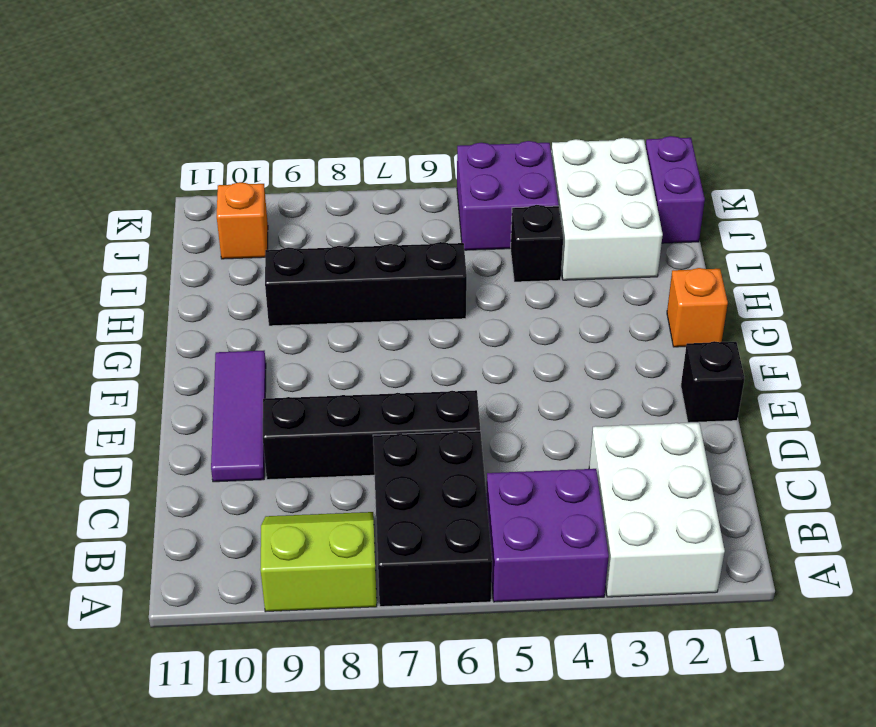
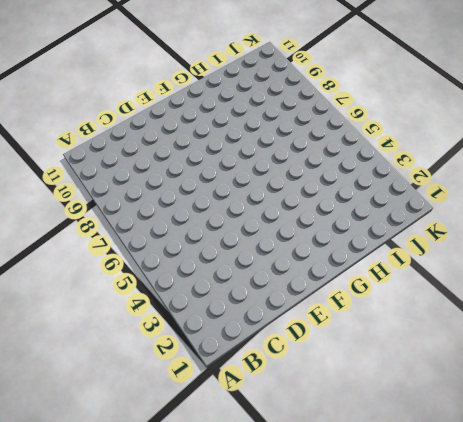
none -> white 2x3 brick [589,422,725,597]
none -> purple 2x2 brick [486,469,609,602]
none -> black 2x3 brick [373,431,492,607]

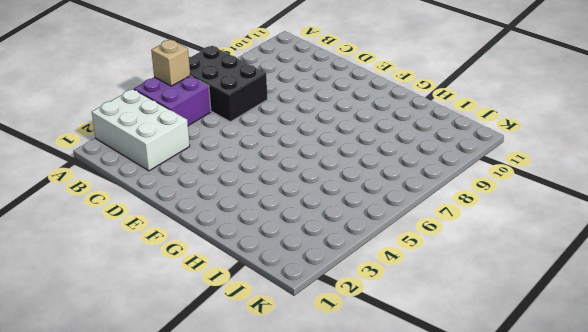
tan 1x1 brick [151,40,190,86] -> none
none -> lime 2x2 slope [260,512,377,612]
none -> black 1x4 brick [263,390,480,480]
none -> purple 1x3 tile [211,351,266,482]

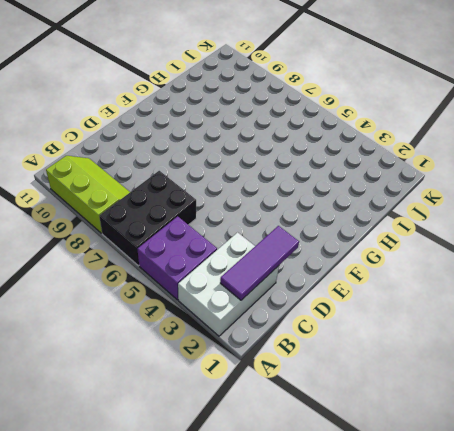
lime 2x3 slope [46,156,130,233] -> lime 2x2 slope [260,512,377,612]
purple 1x3 tile [220,226,299,300] -> purple 1x3 tile moved to [211,351,266,482]
none -> black 1x4 brick [263,390,480,480]
none -> black 1x1 brick [681,341,745,423]
none -> orange 1x1 brick [667,268,728,347]

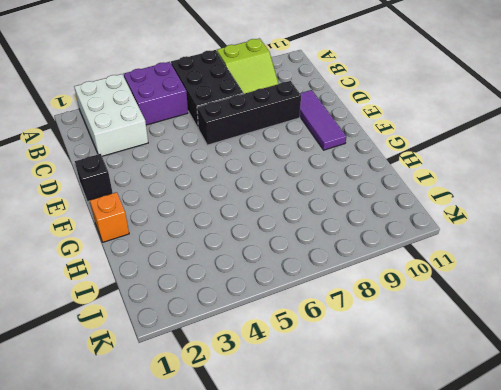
none -> black 1x4 brick [265,242,467,326]
none -> white 2x3 brick [551,138,663,280]
none -> black 1x1 brick [511,205,563,282]

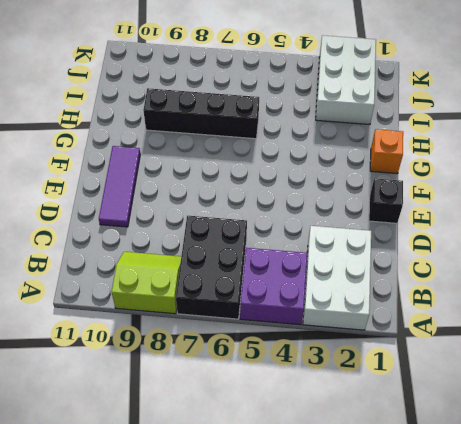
none -> black 1x4 brick [263,390,480,480]
none -> black 1x1 brick [511,205,563,282]
none -> purple 1x2 brick [646,136,705,243]

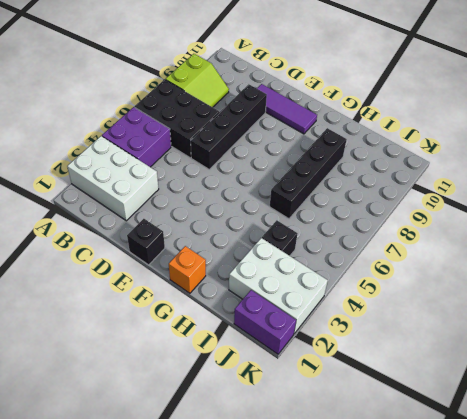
none -> purple 2x2 brick [457,141,559,250]
none -> orange 1x1 brick [217,182,268,259]

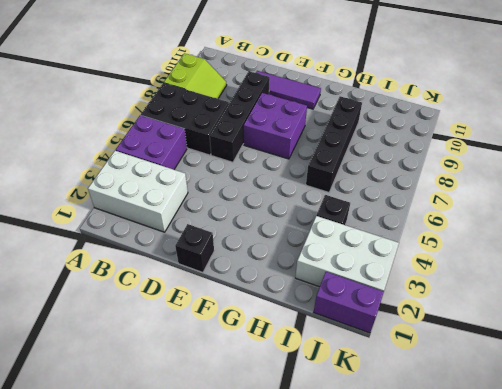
purple 2x2 brick [244,93,307,159] -> purple 2x2 brick moved to [457,141,559,250]
none -> orange 1x1 brick [667,268,728,347]
none -> orange 1x1 brick [217,182,268,259]

